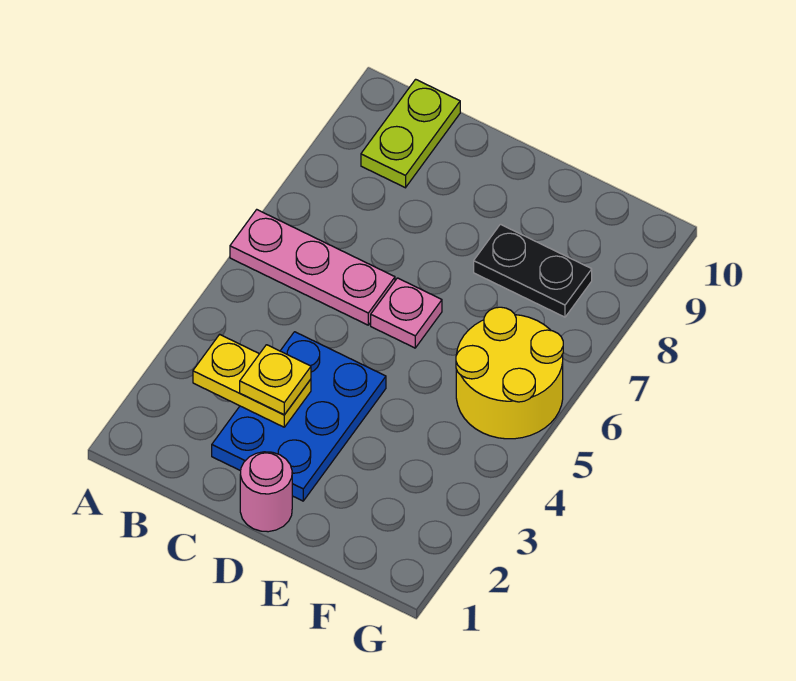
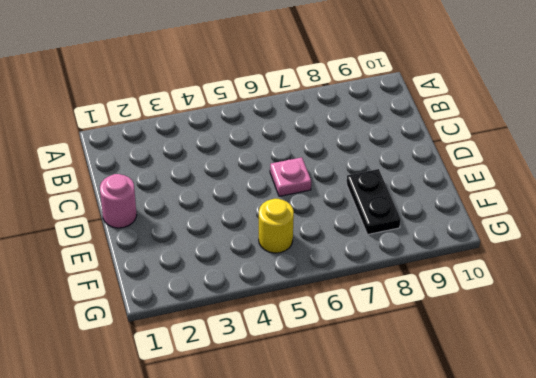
yellow 1x1 round brick [259,199,294,253] -> yellow 2x2 round brick [456,307,563,439]
none -> pink 1x3 plate [230,210,395,325]
none -> lime 1x2 plate [361,79,460,188]

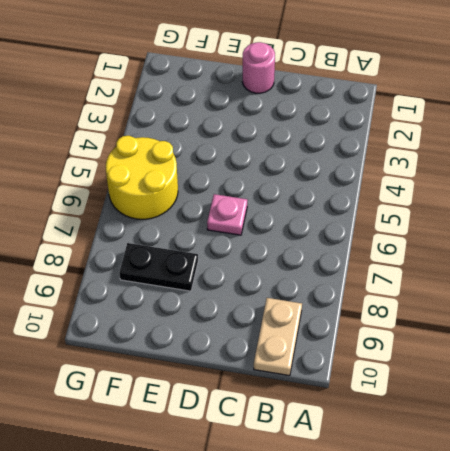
tan 1x2 plate [254,298,302,376] -> lime 1x2 plate [361,79,460,188]
none -> pink 1x3 plate [230,210,395,325]
none -> blue 2x3 plate [212,332,386,501]

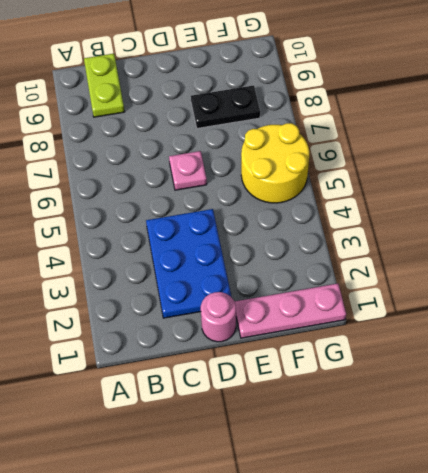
pink 1x3 plate [234,284,346,338] -> pink 1x3 plate moved to [230,210,395,325]
none -> yellow 1x2 plate [193,334,311,427]
none -> yellow 1x1 plate [240,345,311,415]

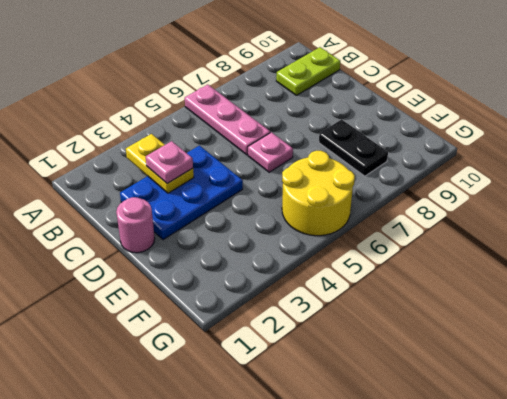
pink 1x1 plate [146,141,193,184] -> yellow 1x1 plate [240,345,311,415]

